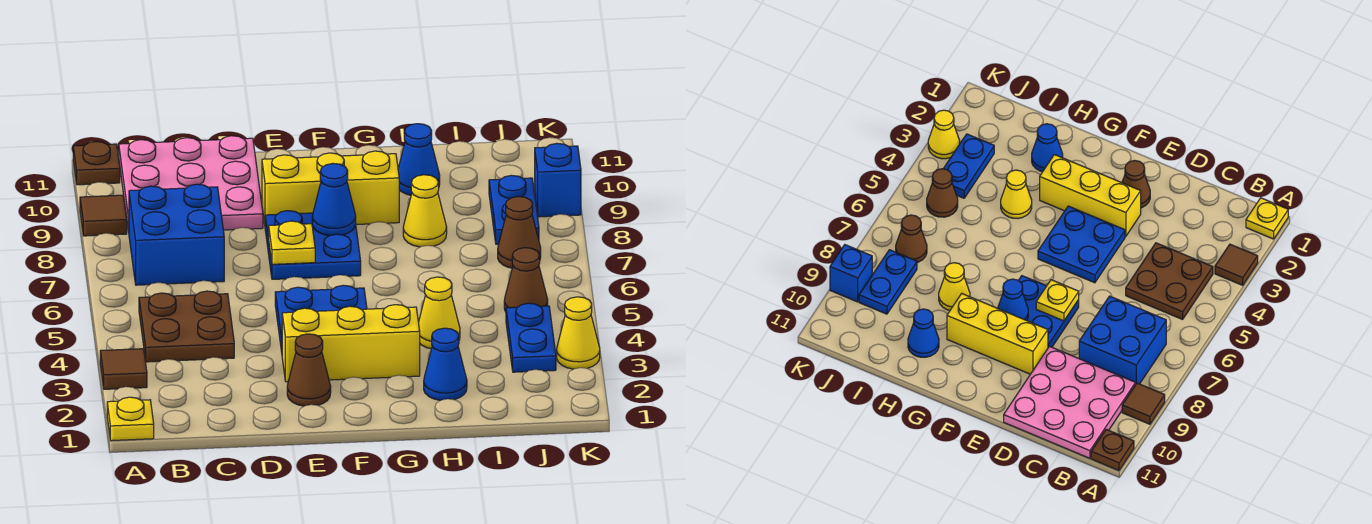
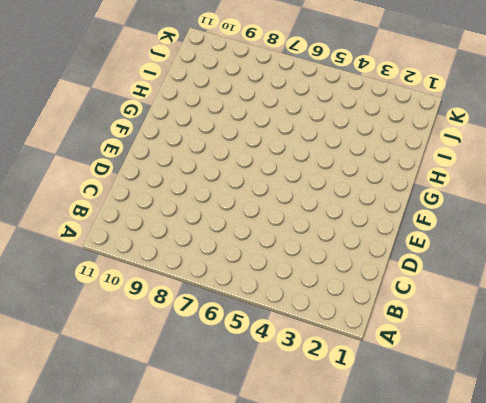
none -> yellow 1x1 plate [107,397,154,441]
none -> brown 1x1 tile [100,349,147,389]
none -> brown 1x1 tile [80,195,127,236]

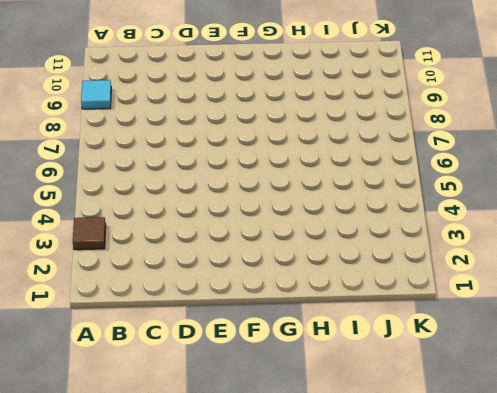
cyan 1x1 tile [81,80,111,109] -> brown 1x1 tile [80,195,127,236]
none -> yellow 1x1 plate [107,397,154,441]
none -> brown 1x1 plate [73,141,120,185]
none -> brown 2x2 plate [139,291,234,362]

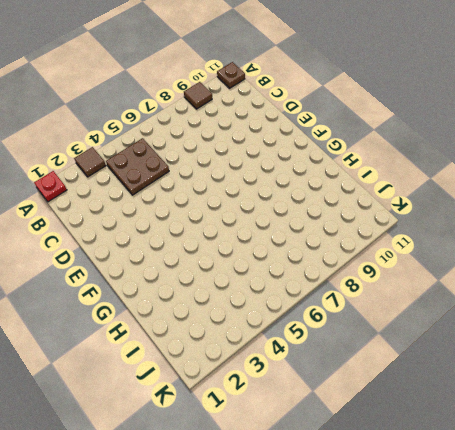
red 1x1 plate [34,171,67,202] -> yellow 1x1 plate [107,397,154,441]
none -> blue 2x2 brick [129,184,224,285]
none -> pink 3x3 plate [119,136,263,232]
none -> brown 1x1 cone [287,334,331,406]

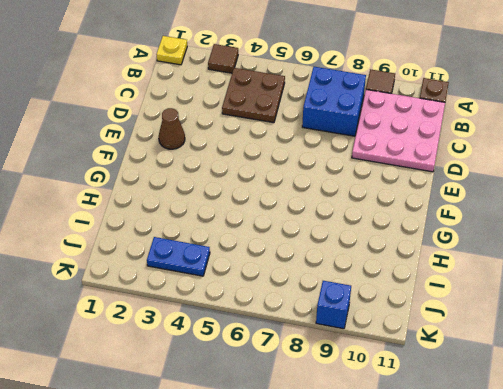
none -> yellow 1x3 brick [282,305,420,382]
none -> blue 2x2 plate [275,285,367,352]
none -> blue 2x2 plate [265,211,361,279]

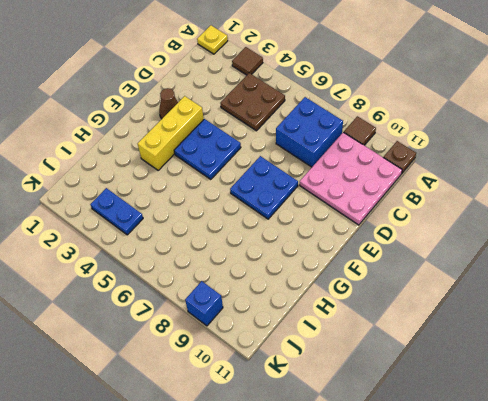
none -> yellow 1x3 brick [262,151,399,225]
none -> blue 1x1 cone [424,328,467,400]
none -> yellow 1x1 cone [418,277,460,349]

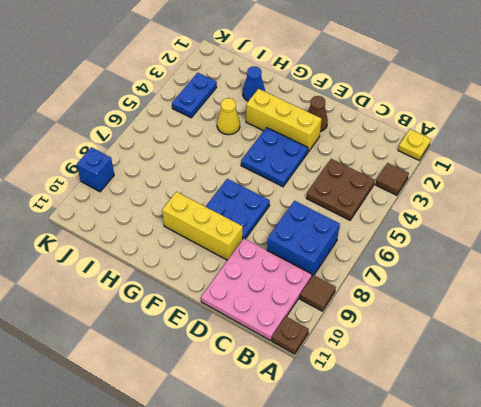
none -> yellow 1x1 cone [403,175,447,247]
none -> blue 1x1 cone [398,124,440,195]
none -> brown 1x1 cone [504,248,548,312]

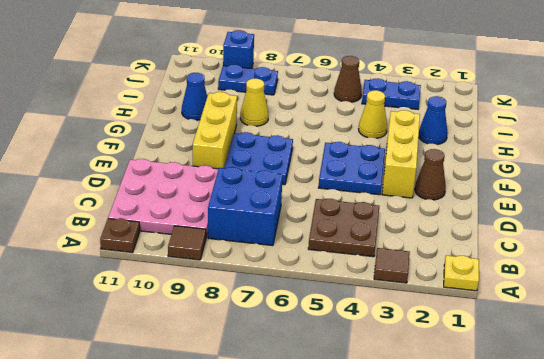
none -> brown 1x1 cone [498,197,541,268]
none -> yellow 1x1 cone [557,297,600,369]
none -> yellow 1x1 plate [269,221,315,264]

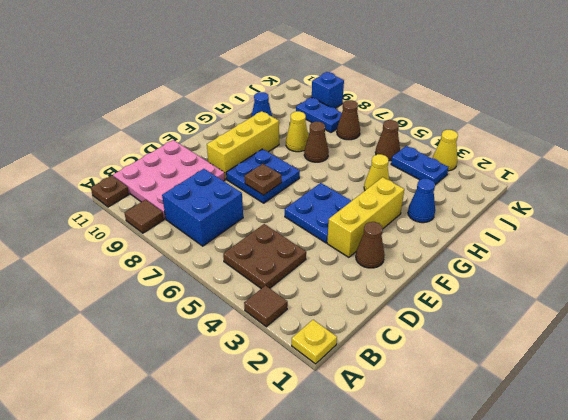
brown 1x1 plate [245,164,282,195] -> yellow 1x1 plate [269,221,315,264]
brown 1x1 cone [304,122,329,162] -> none
none -> blue 1x1 cone [312,164,356,236]

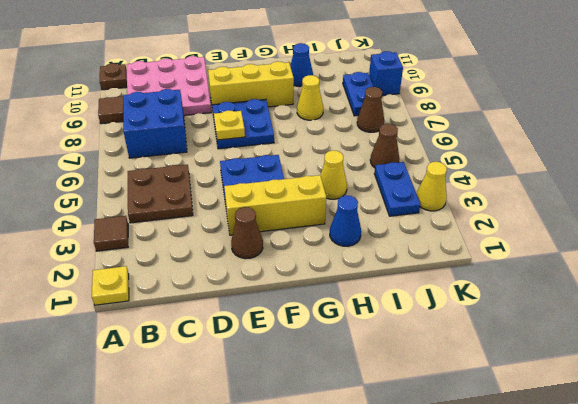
none -> blue 1x1 cone [312,164,356,236]

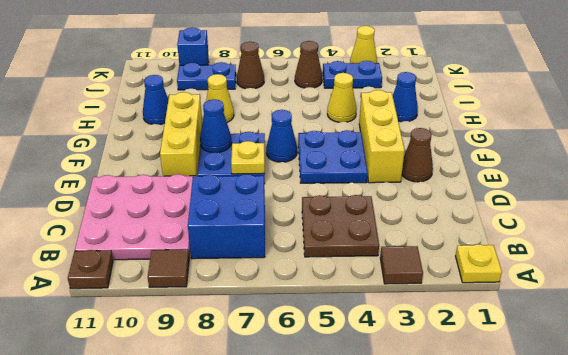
blue 1x1 cone [266,110,297,162] -> none

